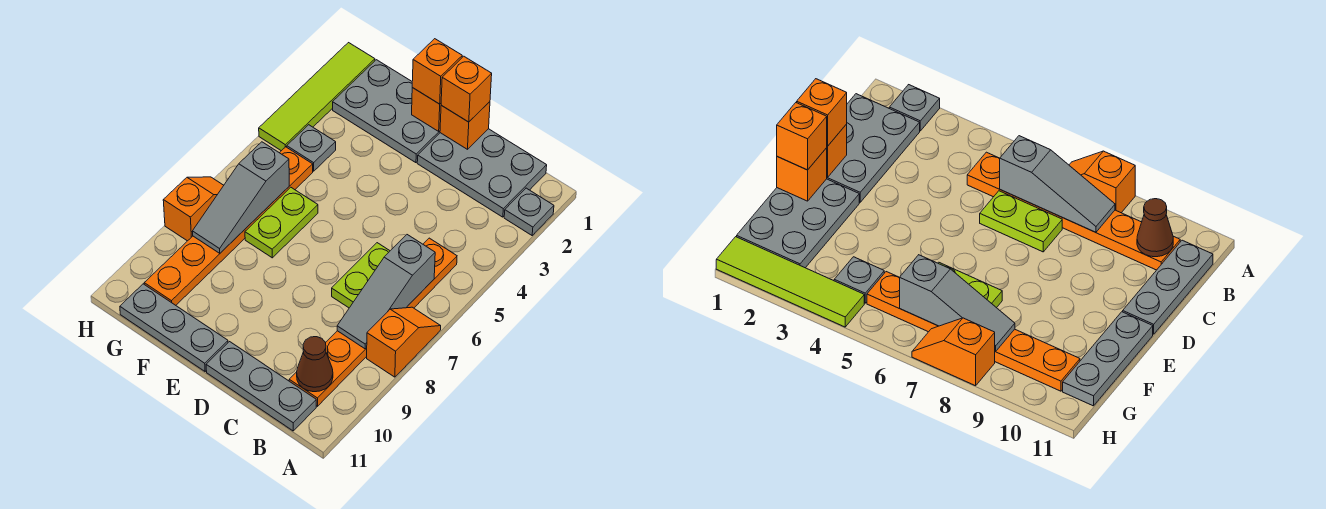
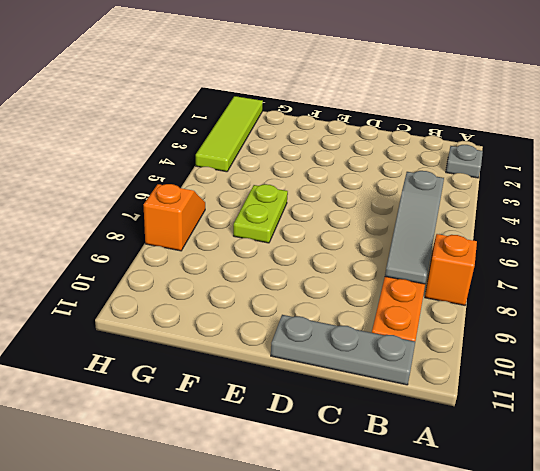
none -> grey 2x3 plate [417,129,547,217]
none -> lime 1x2 plate [332,243,390,308]
none -> grey 2x3 plate [333,60,440,163]

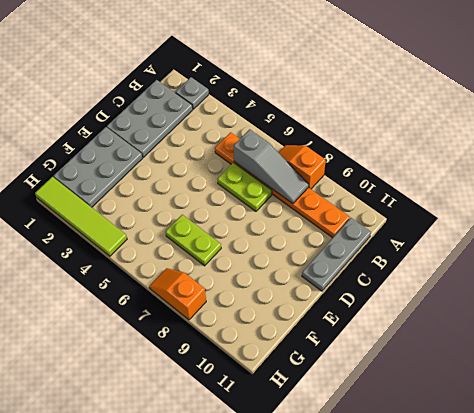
none -> grey 1x3 plate [120,284,228,371]
none -> grey 1x1 plate [287,125,336,171]
none -> orange 1x6 plate [144,147,313,305]

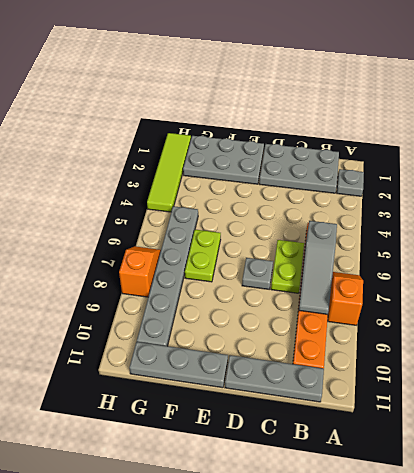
grey 1x1 plate [242,258,273,289] -> grey 1x1 plate moved to [287,125,336,171]
grey 1x6 plate [137,206,198,346] -> orange 1x6 plate [144,147,313,305]
none -> brown 1x1 cone [297,337,333,392]
none -> orange 1x1 brick [440,102,490,149]
none -> orange 1x1 brick [412,88,441,131]

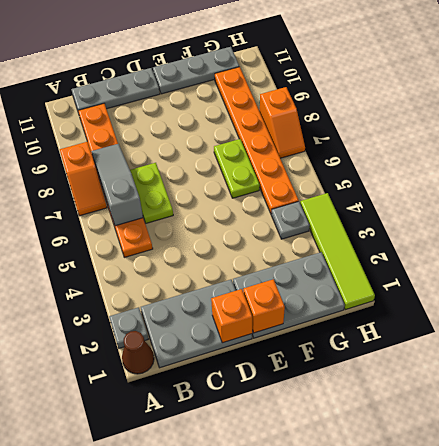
brown 1x1 cone [122,331,154,374] -> brown 1x1 cone moved to [297,337,333,392]
none -> grey 1x3 slope [192,142,289,253]
none -> orange 1x1 brick [441,56,492,122]
none -> orange 1x1 brick [412,39,462,104]

